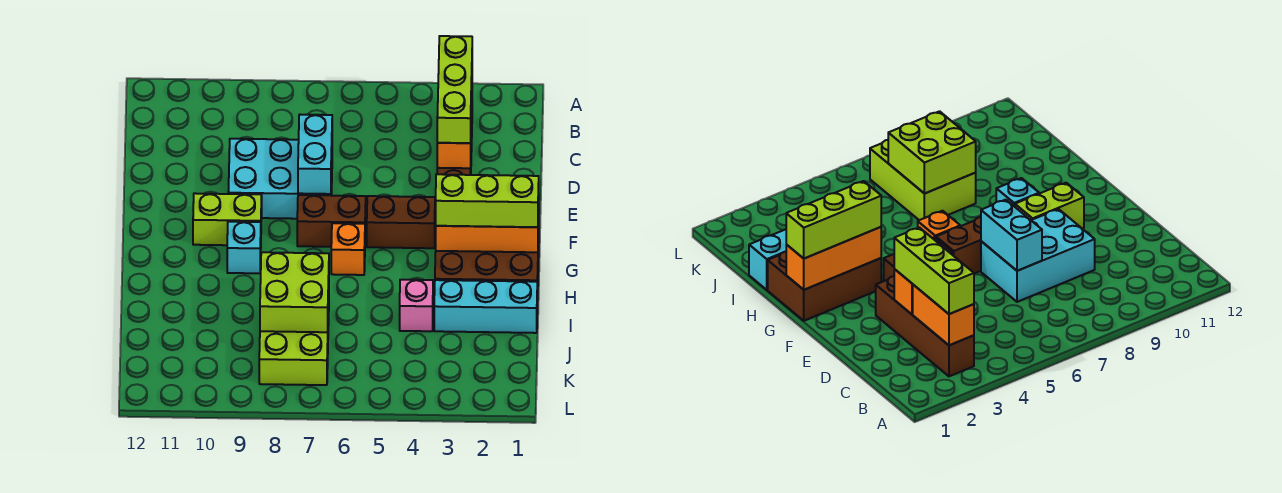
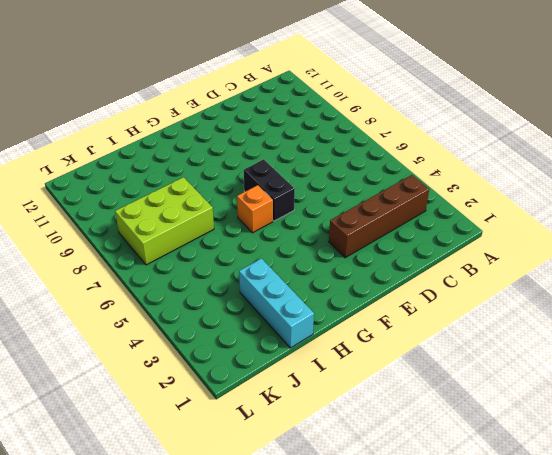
black 1x2 brick [244,159,295,221] -> brown 1x2 brick [297,195,366,247]
none -> cyan 2x3 brick [228,139,332,219]
none -> brown 1x2 brick [367,196,435,248]
none -> lime 1x2 brick [193,193,262,245]

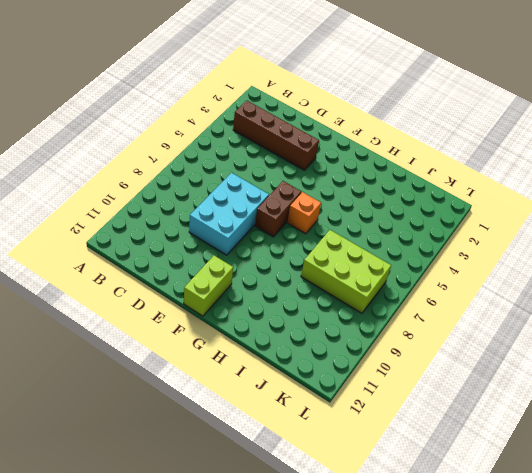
lime 1x2 brick [184,256,233,316] -> lime 1x2 brick moved to [193,193,262,245]
none -> brown 1x2 brick [367,196,435,248]
none -> brown 2x3 brick [435,234,539,301]
none -> cyan 1x1 brick [227,222,261,273]

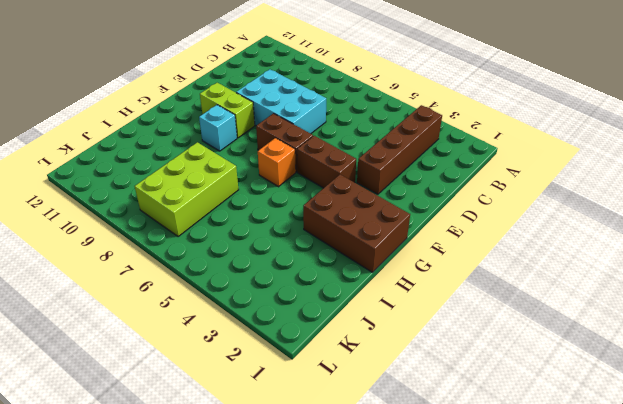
none -> cyan 1x3 brick [434,280,537,333]
none -> pink 1x1 brick [400,280,433,331]
none -> orange 1x2 brick [913,285,974,345]

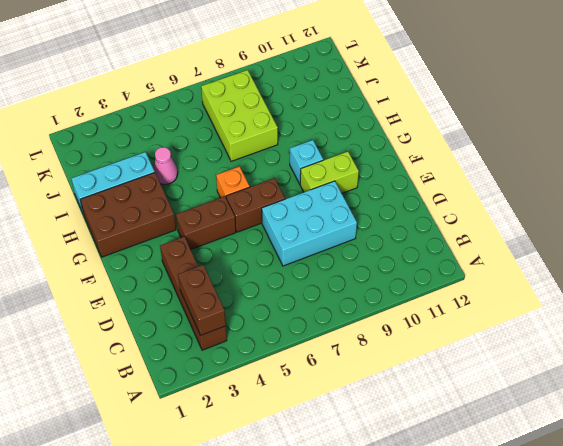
brown 1x2 brick [178,265,226,335] -> orange 1x2 brick [913,285,974,345]
pink 1x1 cone [153,147,178,184] -> pink 1x1 brick [400,280,433,331]
none -> orange 1x1 brick [437,143,471,168]
none -> cyan 1x2 brick [298,115,332,194]
none -> orange 1x3 brick [436,208,539,252]

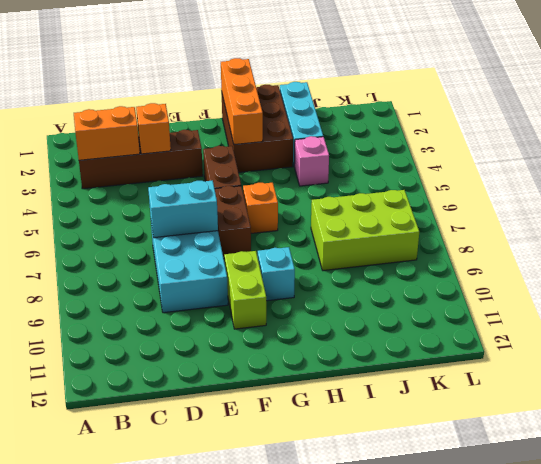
none -> lime 2x2 brick [260,252,329,332]
none -> lime 1x3 brick [437,36,472,143]
none -> lime 1x3 brick [436,174,539,227]

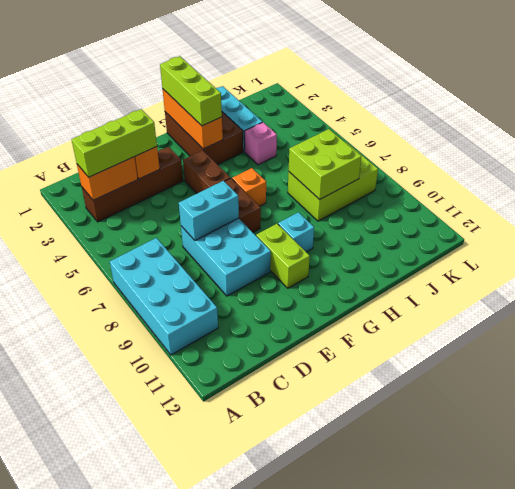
cyan 2x4 brick [110,238,218,355] -> none

